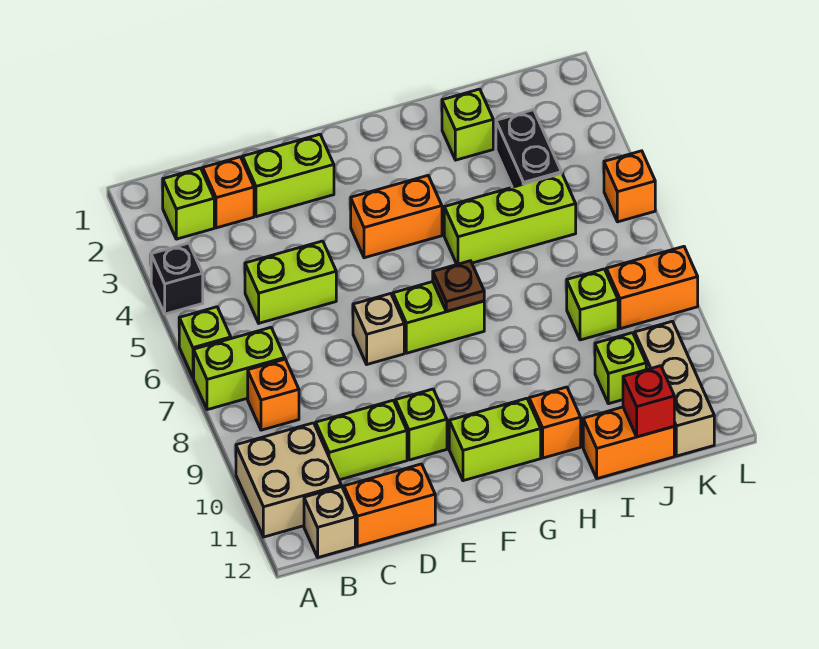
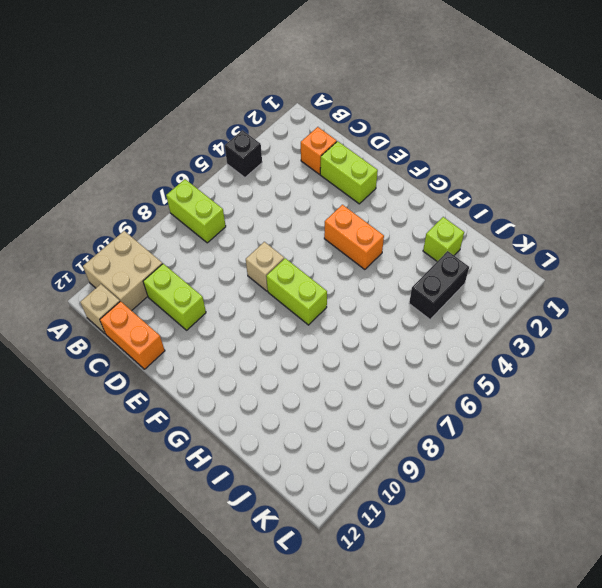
none -> lime 1x1 brick [179,307,231,378]
none -> lime 1x1 brick [163,168,214,239]
none -> orange 1x1 brick [248,359,299,430]

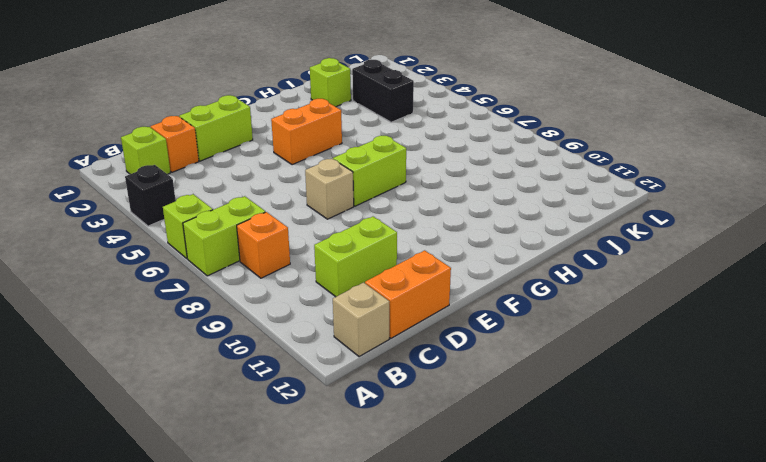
none -> tan 2x2 brick [236,423,341,537]
none -> lime 1x2 brick [245,241,336,323]
none -> lime 1x1 brick [395,389,447,460]

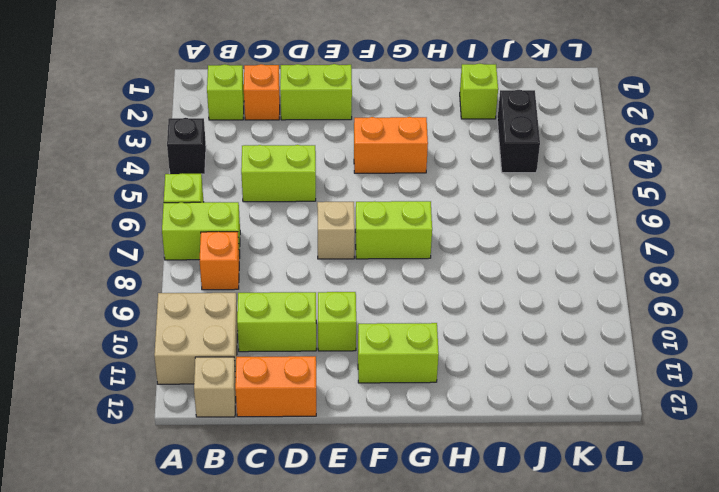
none -> lime 1x3 brick [444,173,576,264]
none -> orange 1x1 brick [529,387,581,458]
none -> orange 1x2 brick [583,407,674,479]

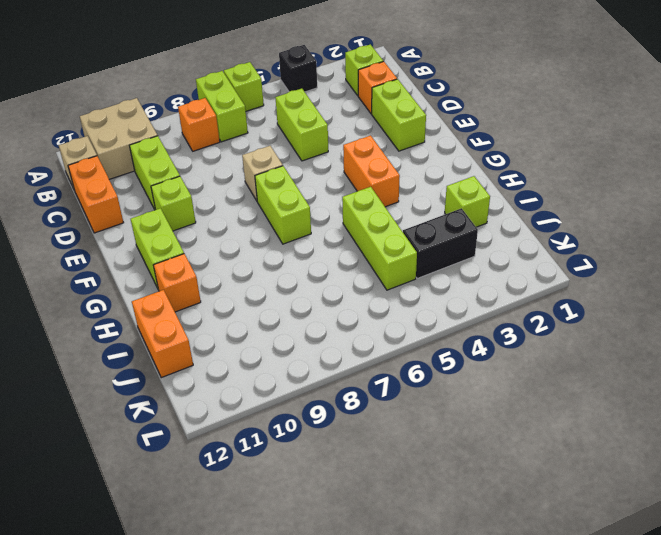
none -> lime 1x1 brick [567,269,618,340]
none -> lime 1x1 brick [595,333,646,404]
none -> orange 1x2 brick [606,247,698,329]

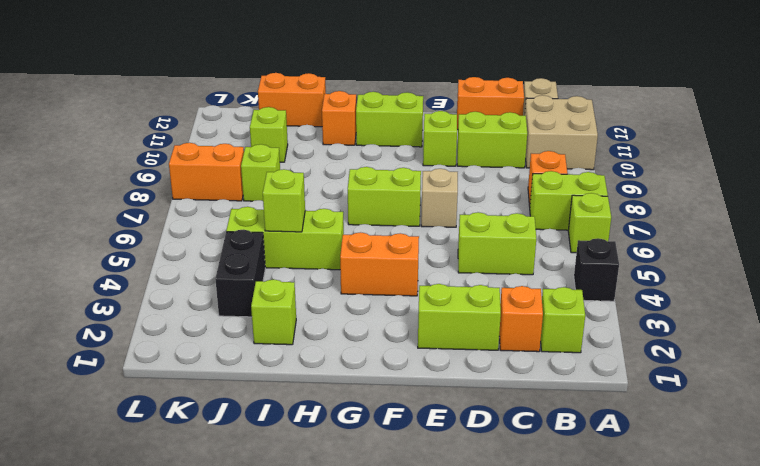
lime 1x1 brick [263,169,305,232] -> none
none -> tan 1x3 brick [635,321,714,456]
none -> orange 1x1 brick [604,151,655,222]
none -> brown 1x1 plate [433,261,484,312]

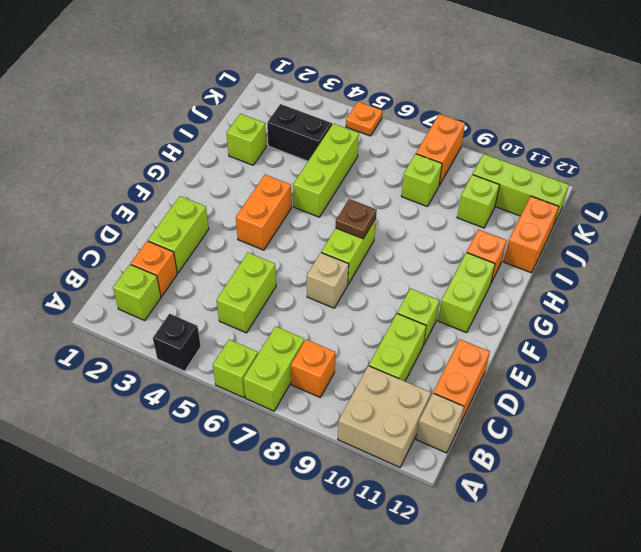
lime 1x3 brick [473,154,569,226] -> tan 1x3 brick [635,321,714,456]
orange 1x1 plate [346,102,382,136] -> orange 1x1 brick [604,151,655,222]
none -> red 1x1 brick [623,366,674,437]

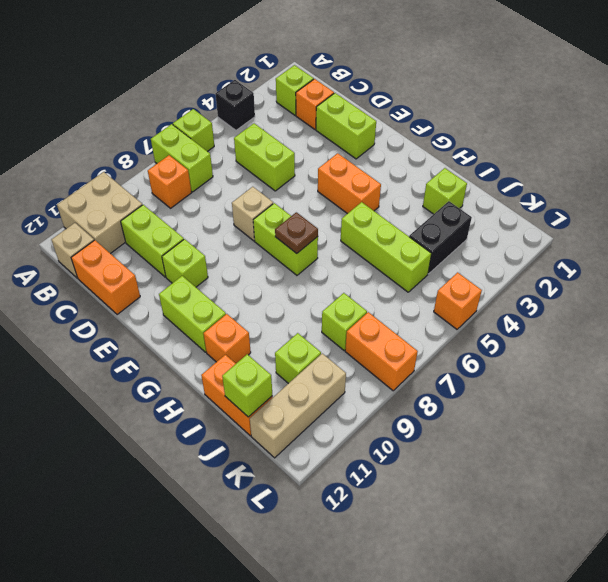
lime 1x1 brick [222,354,272,417] -> red 1x1 brick [623,366,674,437]

